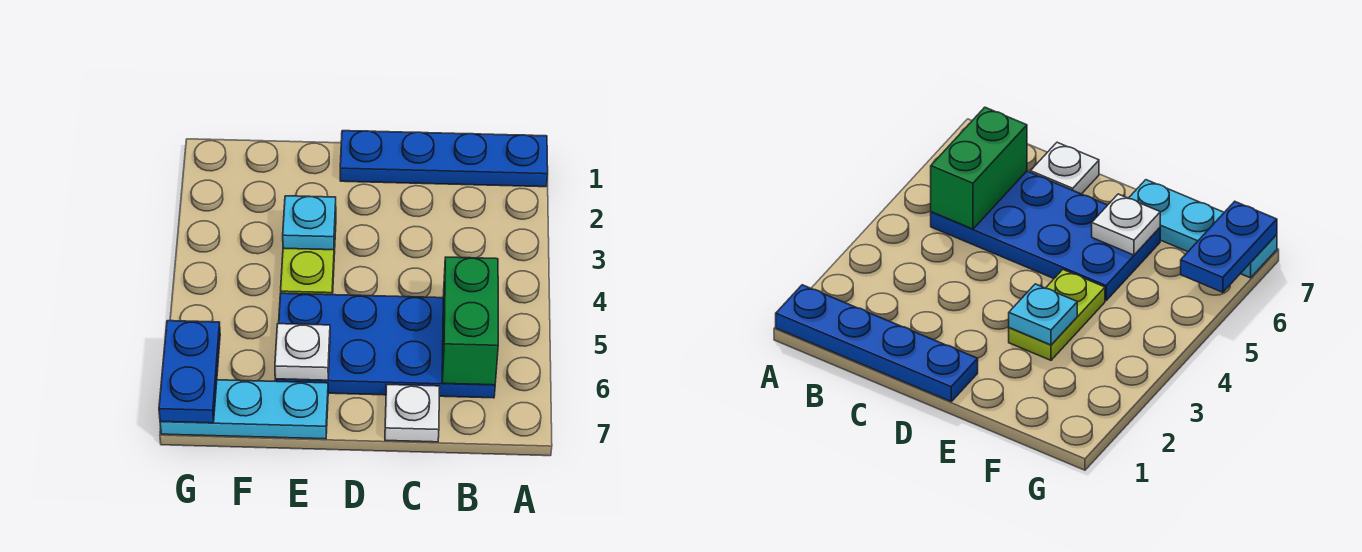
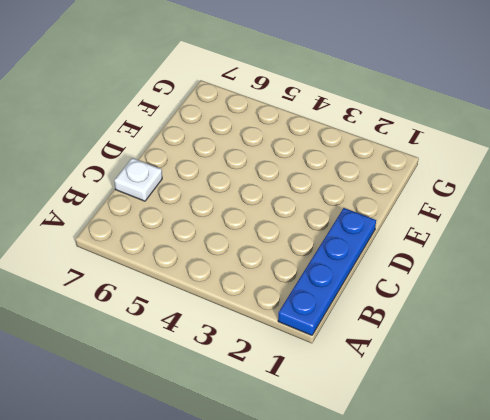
none -> blue 2x4 plate [275,293,495,398]
none -> lime 1x2 plate [281,218,336,295]

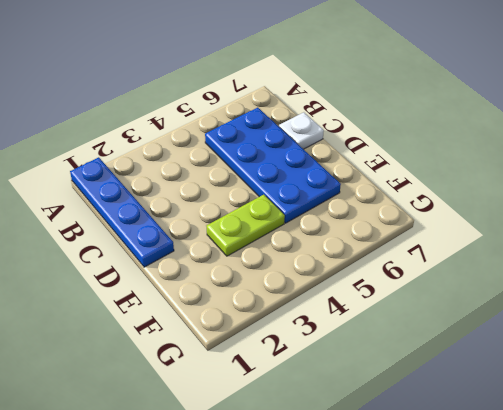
none -> cyan 1x3 plate [160,380,328,439]
none -> green 1x2 brick [442,257,498,385]

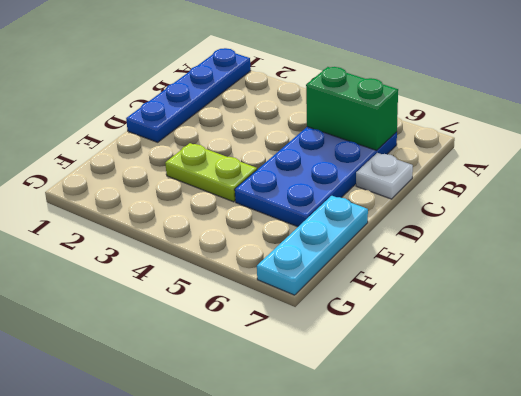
none -> cyan 1x1 plate [283,196,336,250]
none -> white 1x1 plate [275,324,330,380]

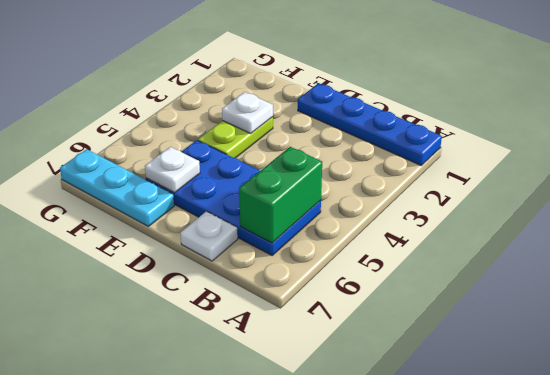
white 1x1 plate [222,92,273,133] -> cyan 1x1 plate [283,196,336,250]
none -> blue 1x2 plate [159,321,220,423]

